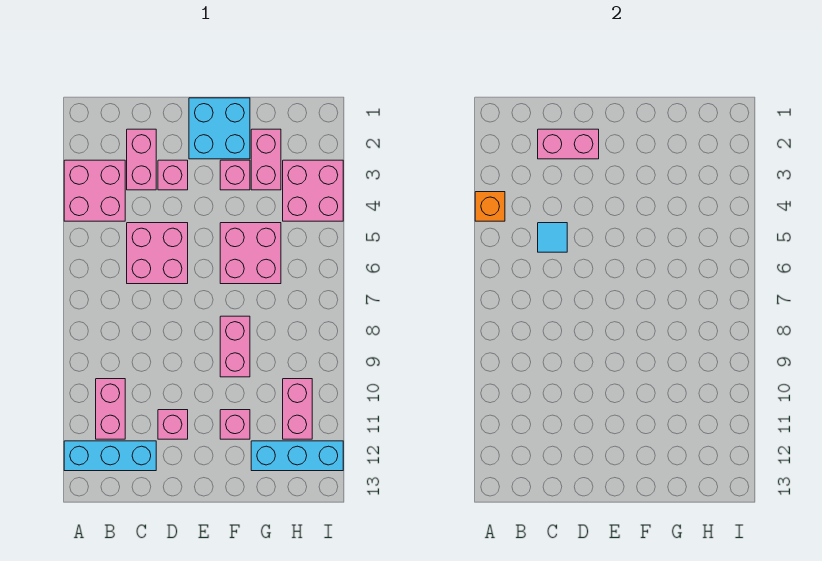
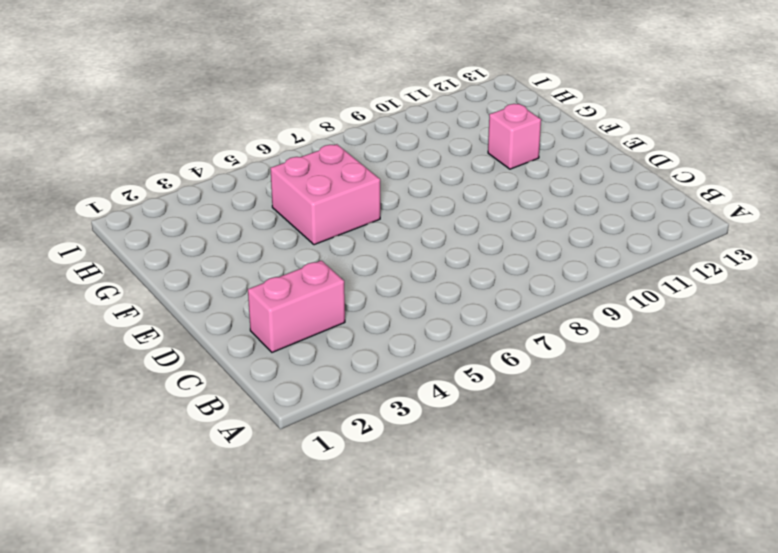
none -> pink 2x2 brick [64,160,125,221]
none -> cyan 1x3 brick [64,441,156,471]
none -> pink 1x2 brick [96,379,125,439]

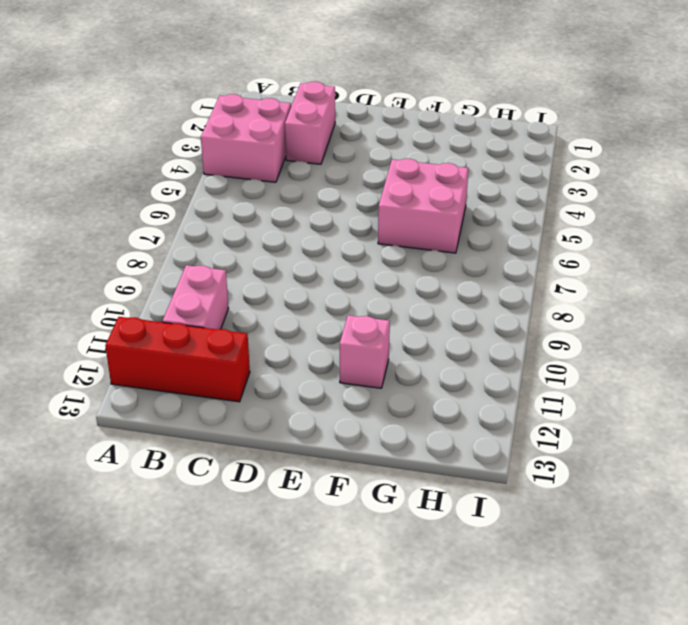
red 1x3 brick [105,317,250,402] -> cyan 1x3 brick [64,441,156,471]
none -> pink 2x2 brick [127,223,188,284]
none -> pink 1x1 brick [158,160,188,190]
none -> pink 1x1 brick [158,410,188,439]

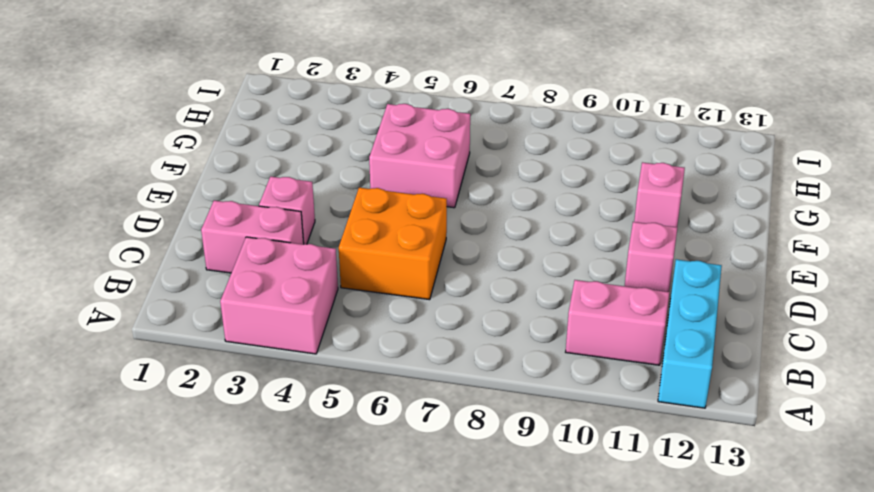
orange 2x2 brick [339,188,447,300] -> pink 2x2 brick [127,223,188,284]
none -> cyan 2x2 brick [189,98,250,159]
none -> pink 1x1 brick [220,160,250,190]
none -> pink 1x2 brick [220,316,250,377]

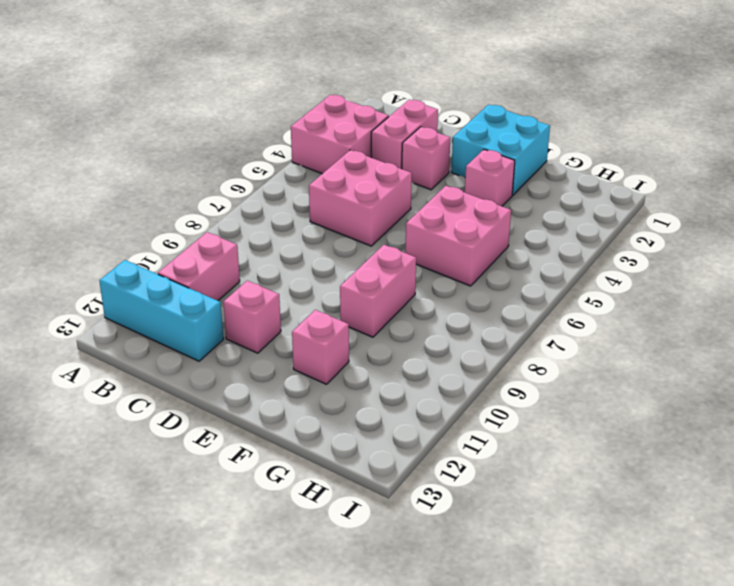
none -> pink 1x2 brick [251,129,281,190]
none -> cyan 1x3 brick [251,441,343,471]
none -> pink 2x2 brick [283,160,343,221]

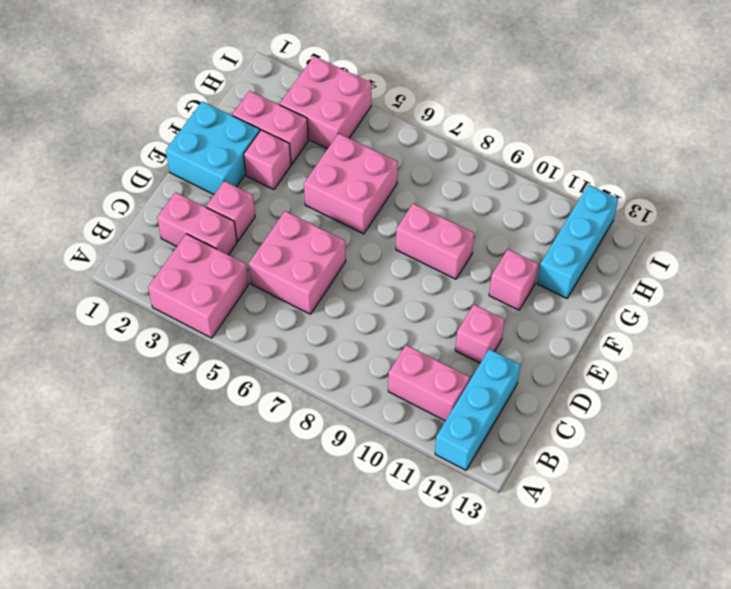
none -> pink 1x2 brick [283,379,312,439]
none -> orange 1x1 brick [475,192,505,221]
none -> pink 1x2 brick [538,129,599,159]

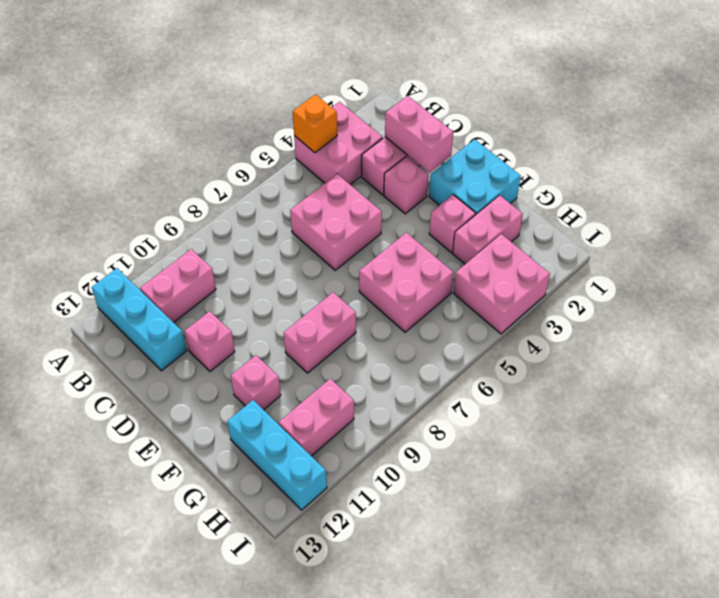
none -> cyan 1x1 tile [538,223,567,252]

